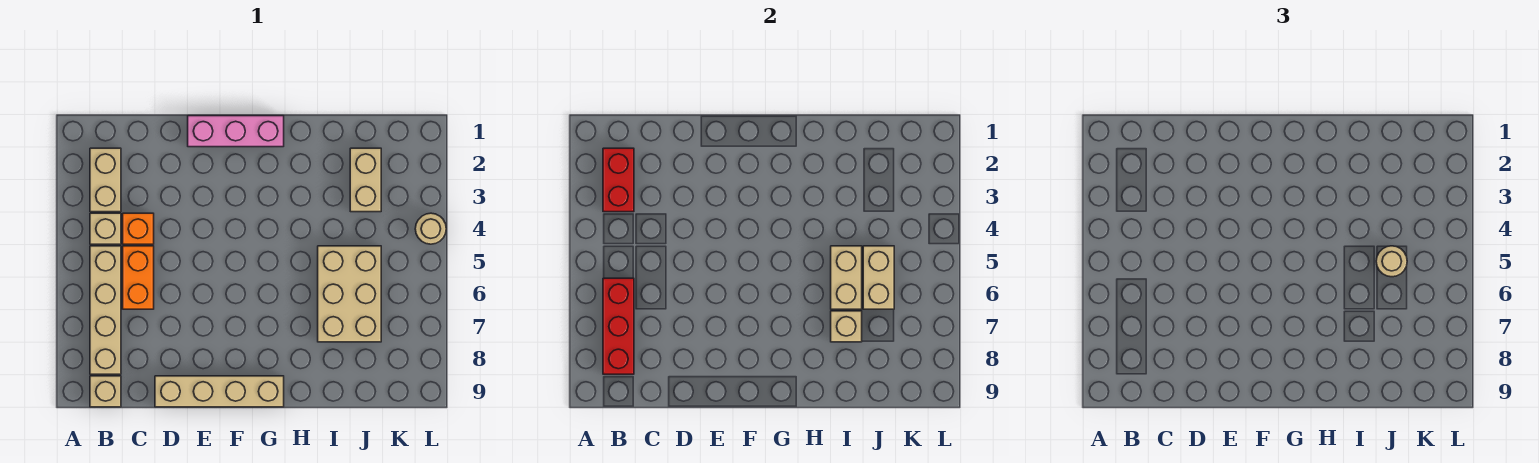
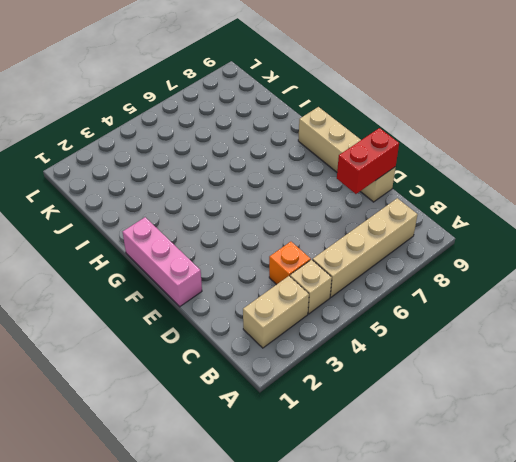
red 1x2 brick [337,128,399,194] -> red 1x2 brick moved to [603,148,634,212]
none -> tan 1x1 brick [90,376,121,407]
none -> orange 1x2 brick [123,246,154,309]
none -> tan 2x3 brick [318,246,381,342]

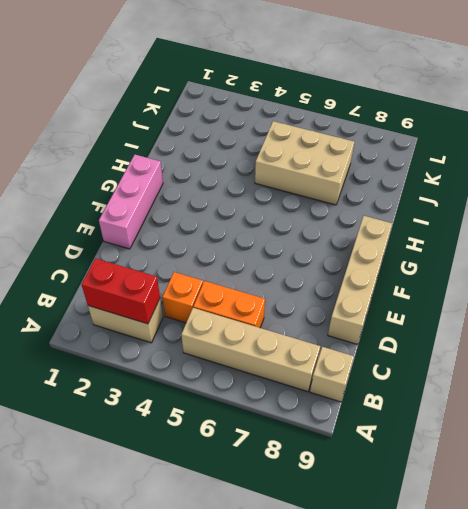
none -> tan 1x1 brick [90,213,121,244]
none -> tan 1x2 brick [350,148,381,212]
none -> tan 1x1 round brick [415,213,446,244]

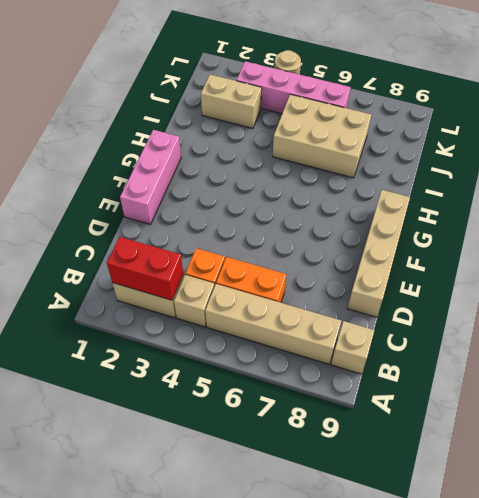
pink 1x4 brick [237,61,351,114] -> none
none -> red 1x3 brick [603,278,634,374]
none -> tan 1x2 brick [831,246,862,309]
none -> tan 1x1 brick [831,311,862,342]

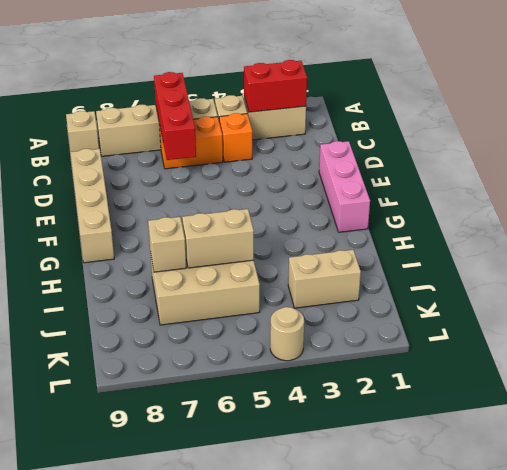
red 1x3 brick [154,72,196,160] -> red 1x3 brick turned to [603,278,634,374]
none -> tan 1x2 brick [863,246,894,309]
none -> tan 1x1 round brick [1376,246,1407,277]

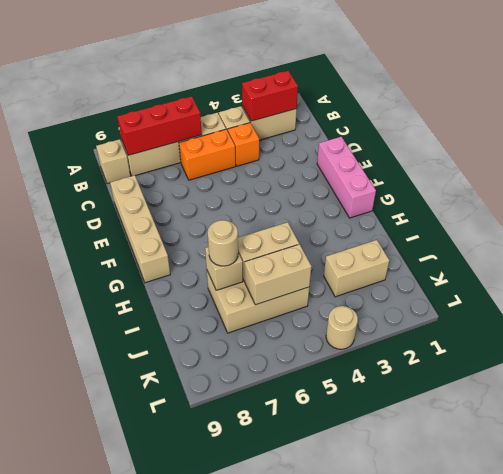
tan 1x1 round brick [208,220,238,266] -> tan 1x1 round brick moved to [1376,246,1407,277]

